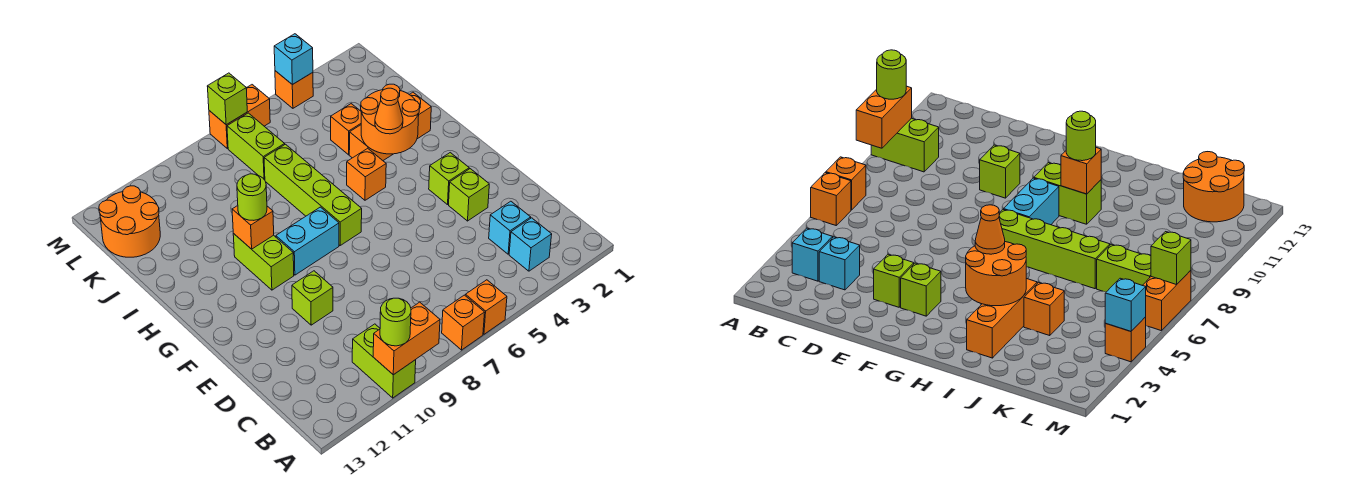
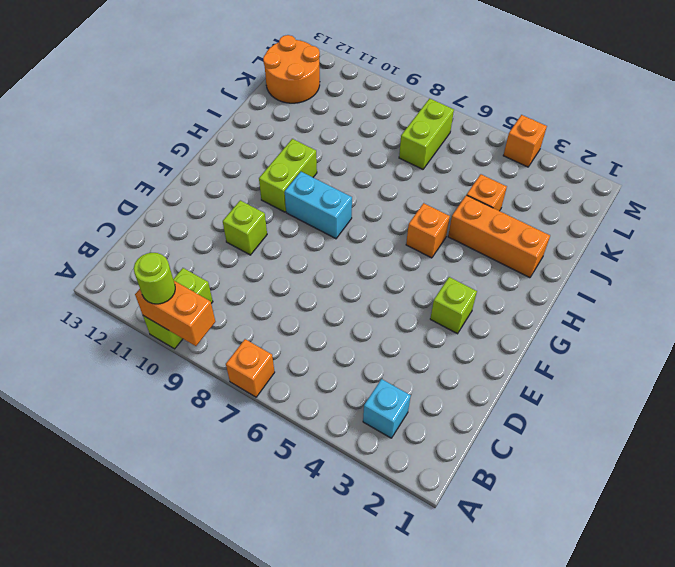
none -> orange 1x1 brick [465,280,507,334]
none -> cyan 1x1 brick [489,201,531,254]
none -> lime 1x1 brick [449,169,489,221]

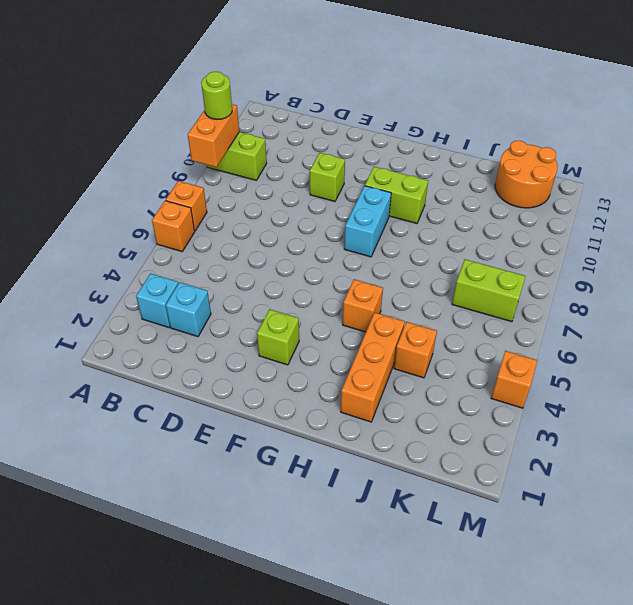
none -> lime 1x1 brick [449,169,489,221]
none -> lime 1x4 brick [264,144,362,245]
none -> orange 1x2 brick [209,85,270,149]

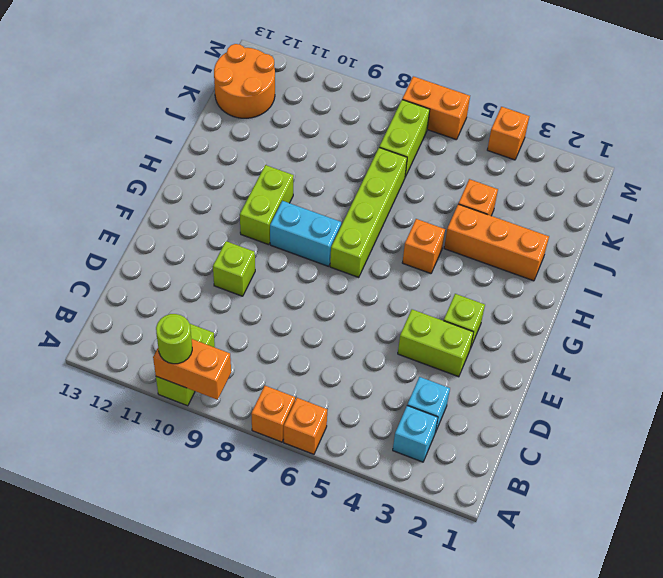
lime 1x2 brick [398,309,474,377] -> lime 1x1 brick [449,169,489,221]
none -> orange 2x2 round brick [361,84,420,154]
none -> orange 1x1 brick [232,206,274,249]
none -> cyan 1x1 brick [274,34,313,85]

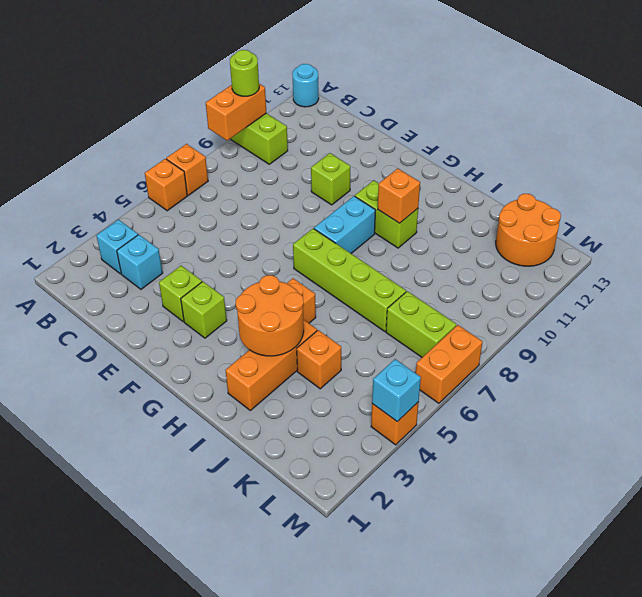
cyan 1x1 round brick [292,64,319,107] -> none
none -> lime 1x1 brick [207,73,247,125]
none -> orange 1x1 cone [375,88,403,134]
none -> lime 1x1 round brick [237,174,267,220]

